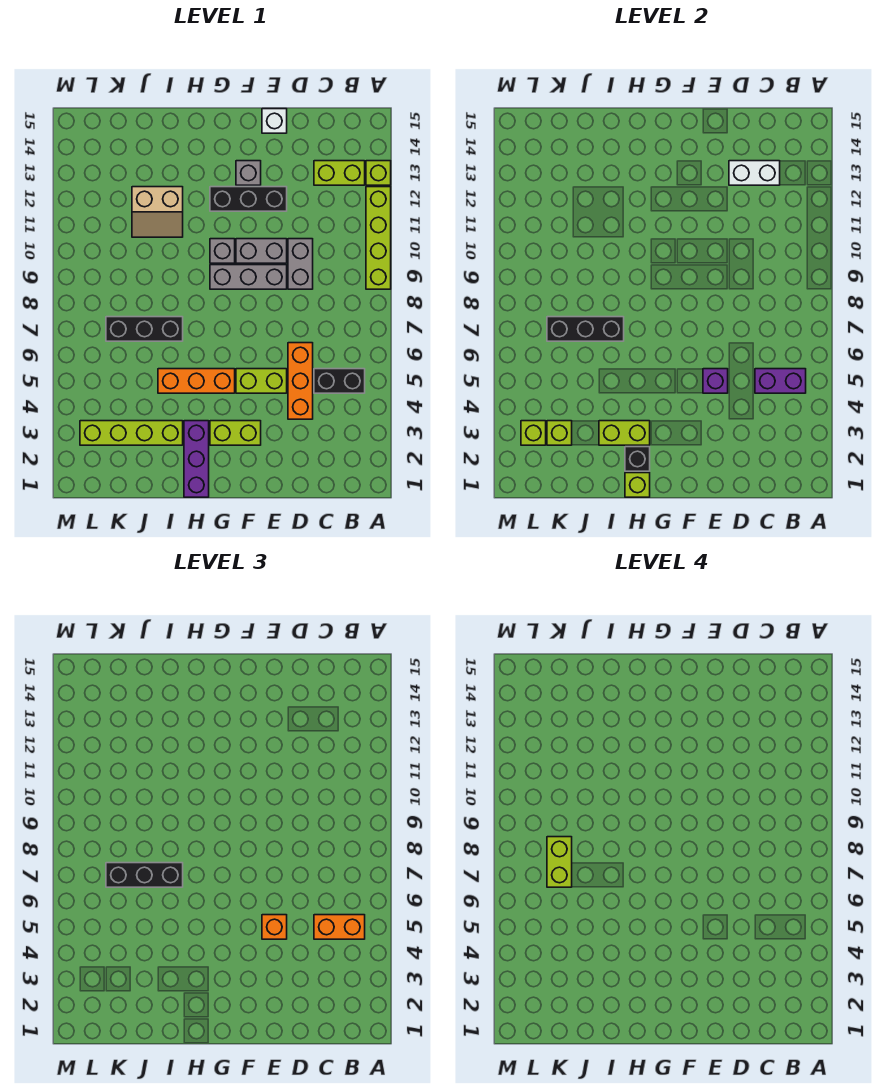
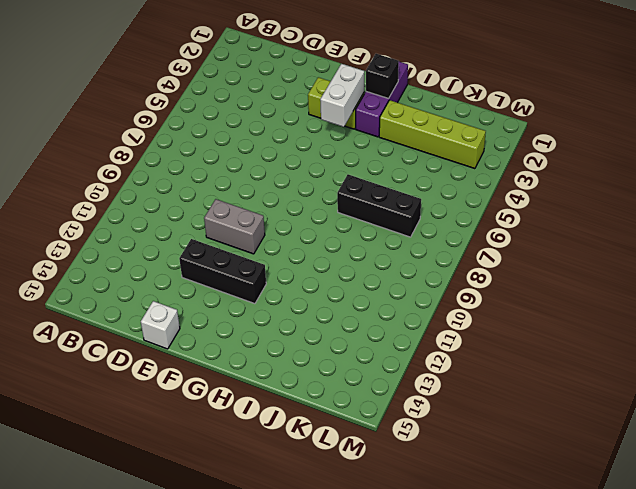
white 1x2 brick [320,64,364,127] -> white 1x2 brick turned to [729,161,780,185]
none -> lime 1x4 brick [366,187,391,289]
none -> lime 1x1 brick [366,161,391,185]
none -> black 1x2 brick [314,369,365,393]
none -> lime 1x2 brick [314,161,365,185]

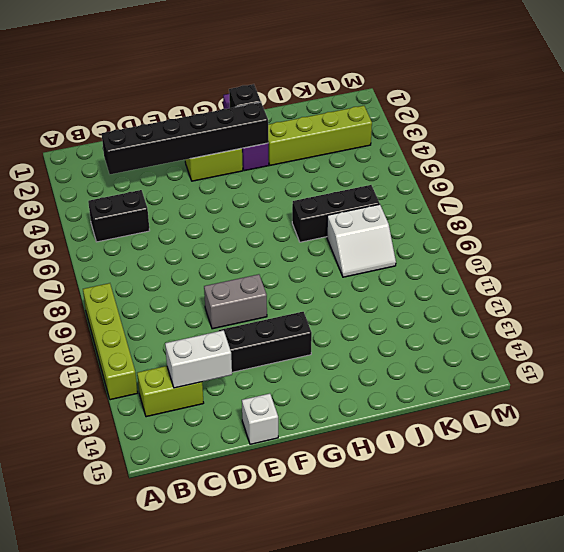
black 1x6 brick [102,102,268,174] -> lime 1x2 brick [599,421,650,445]
white 2x2 slope [327,204,396,277] -> none
none -> lime 1x1 brick [366,161,391,185]
none -> orange 1x3 brick [288,343,313,419]
none -> grey 1x2 brick [288,239,313,289]
none -> lime 1x2 brick [236,369,287,393]

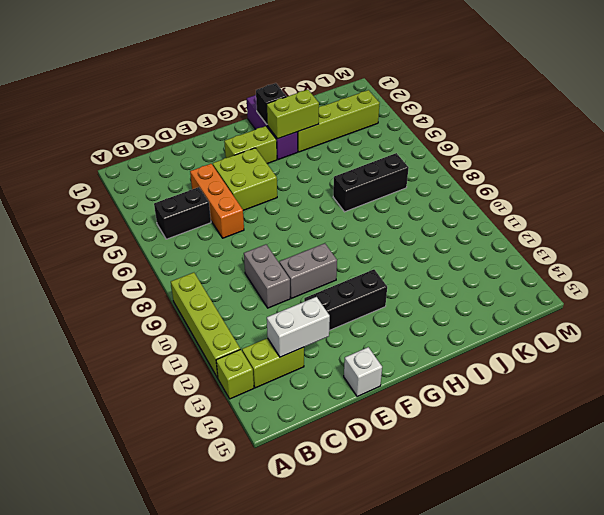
lime 2x2 brick [213,148,277,210] -> lime 1x2 brick [236,369,287,393]
none -> grey 1x3 brick [210,265,287,289]
none -> grey 1x1 brick [236,161,261,185]
none -> orange 1x3 brick [158,369,235,393]
none -> grey 1x1 brick [210,239,235,263]

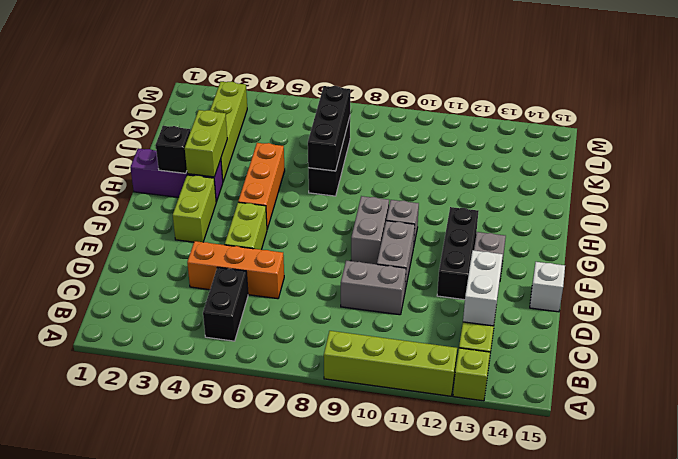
grey 1x2 brick [351,196,389,264] -> grey 1x3 brick [210,265,287,289]
none -> tan 2x2 slope [132,187,183,237]
none -> purple 1x2 brick [755,369,806,393]
none -> purple 1x1 brick [703,369,728,393]
none -> lime 1x1 brick [625,473,650,497]

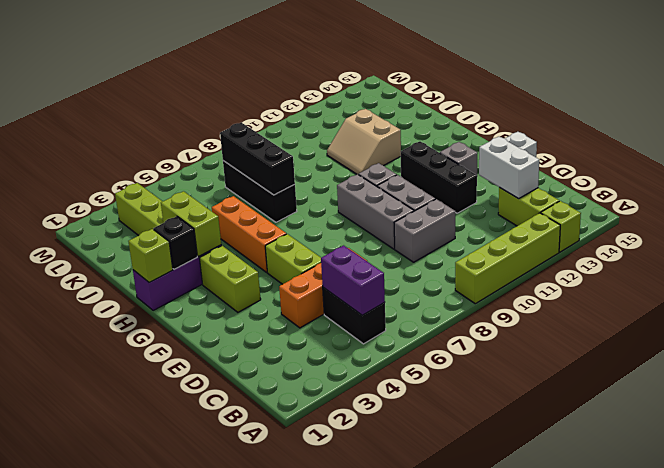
none -> purple 1x1 brick [703,369,728,393]
none -> lime 1x1 brick [547,421,572,445]
none -> lime 1x1 brick [521,421,546,445]
none -> orange 1x2 brick [314,915,365,939]

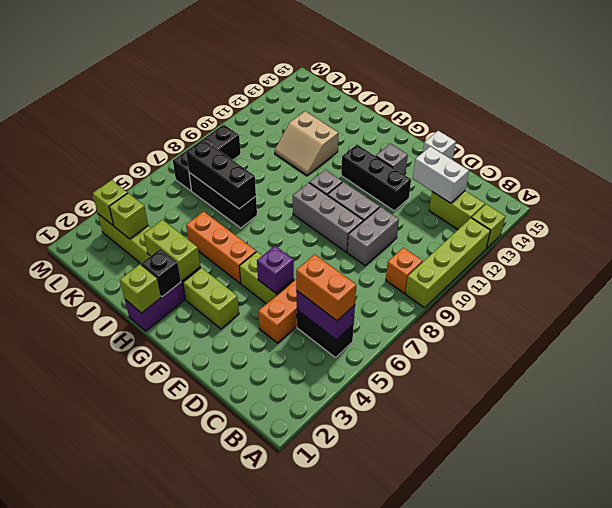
orange 1x1 brick [386,248,423,293] -> orange 1x1 brick moved to [262,915,287,939]
black 1x3 brick [173,124,241,191] -> black 1x3 brick turned to [106,863,183,887]
none -> lime 1x2 brick [547,837,572,887]

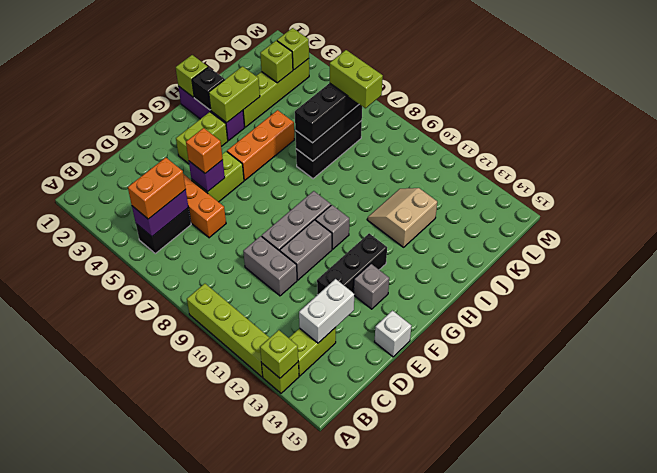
lime 1x1 brick [260,330,298,378] -> none

